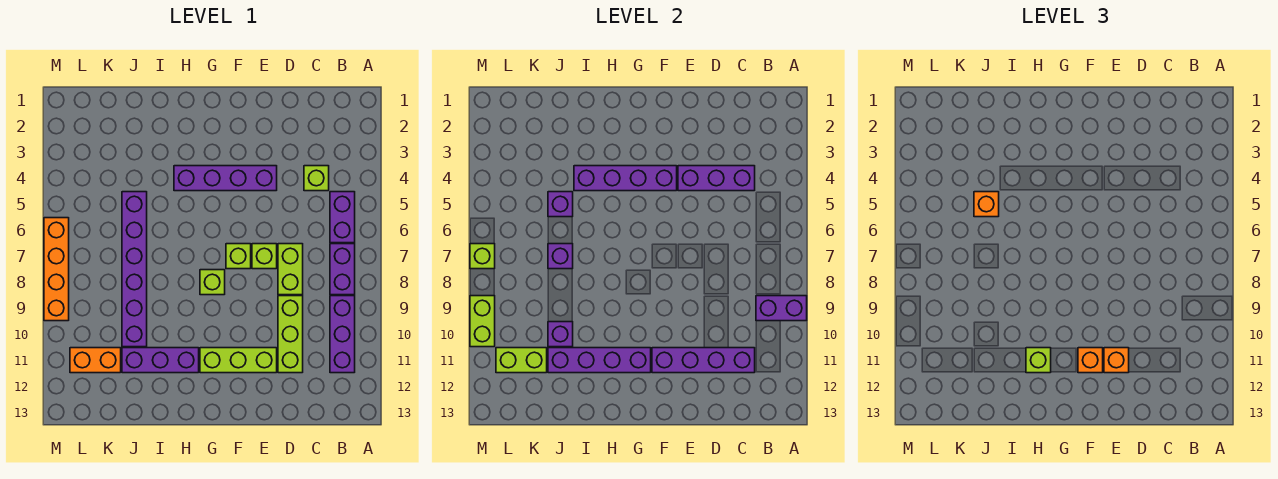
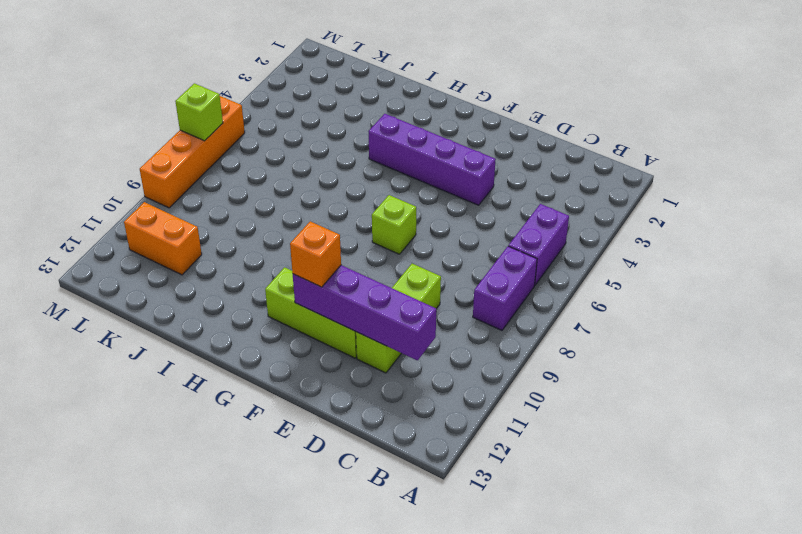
none -> purple 1x3 brick [330,296,355,373]
none -> lime 1x1 brick [304,166,329,191]
none -> lime 1x2 brick [278,244,303,295]
none -> lime 1x1 brick [252,244,277,269]

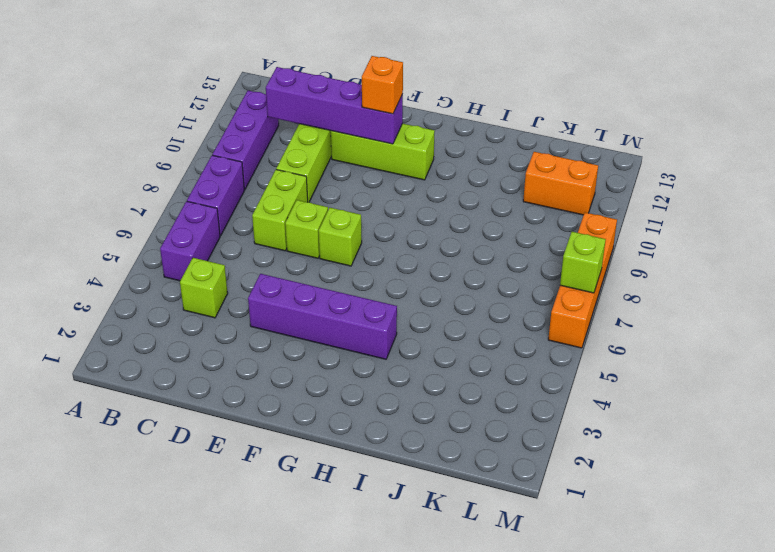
none -> lime 1x1 brick [200,270,225,295]
none -> purple 1x3 brick [122,348,199,373]
none -> purple 1x6 brick [122,192,147,347]
none -> purple 1x2 brick [756,296,807,321]

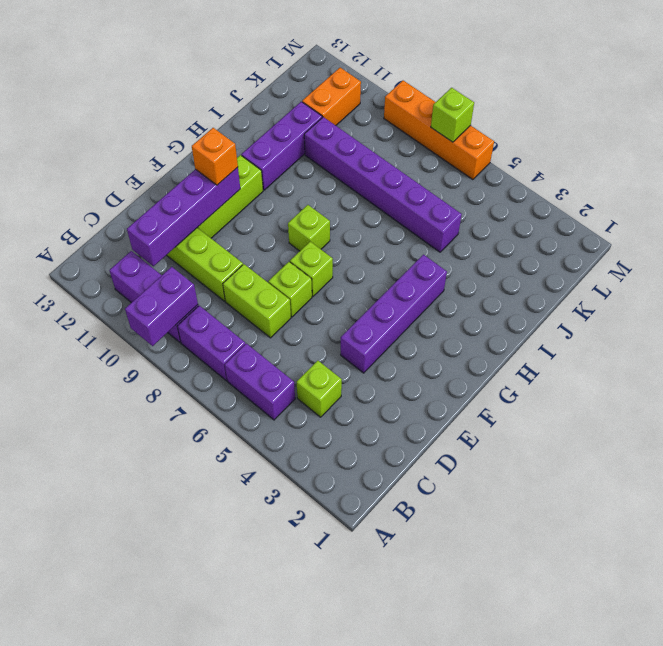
none -> purple 1x3 brick [678,166,755,191]
none -> purple 1x4 brick [574,166,677,191]
none -> purple 1x4 brick [548,348,651,373]
none -> purple 1x1 brick [548,192,573,217]

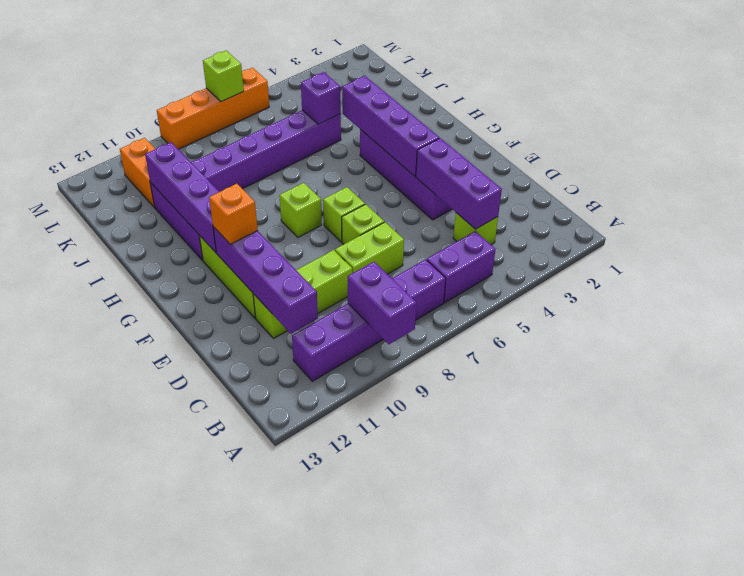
none -> purple 1x1 brick [548,244,573,269]
none -> purple 1x1 brick [548,322,573,347]
none -> lime 1x2 brick [496,348,547,373]
none -> lime 1x2 brick [470,296,495,347]

